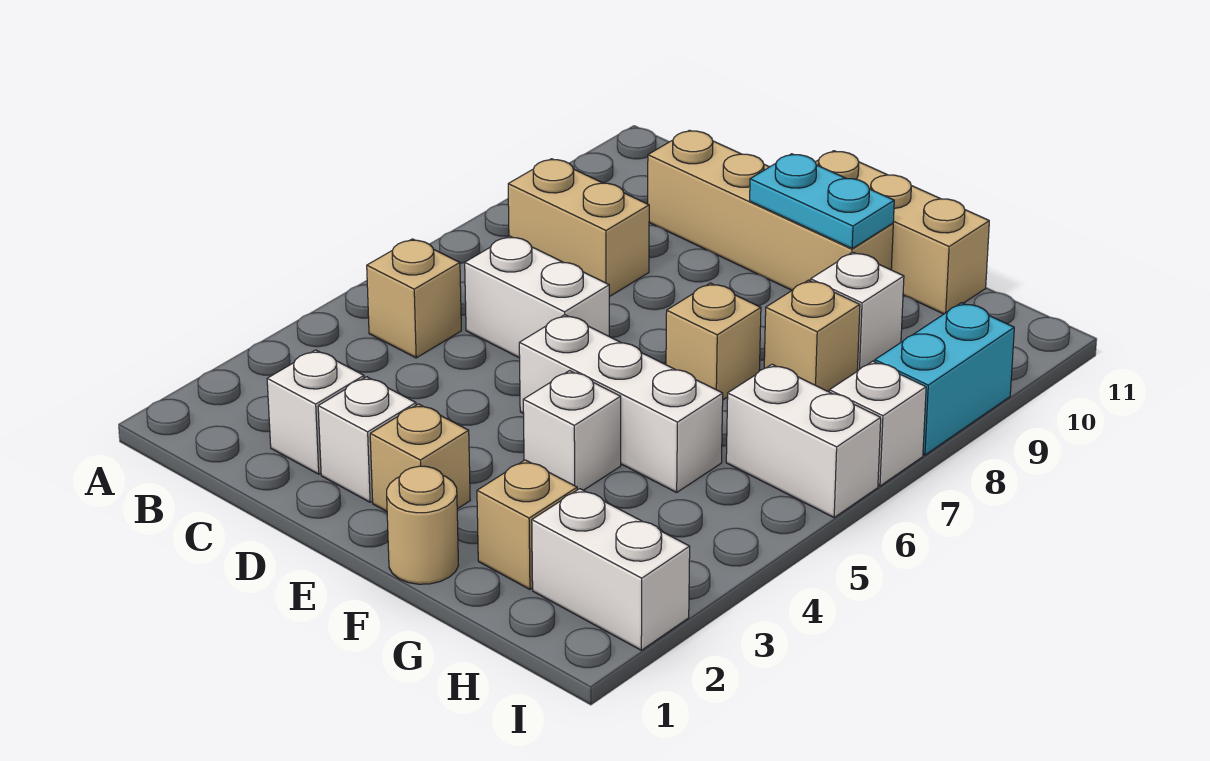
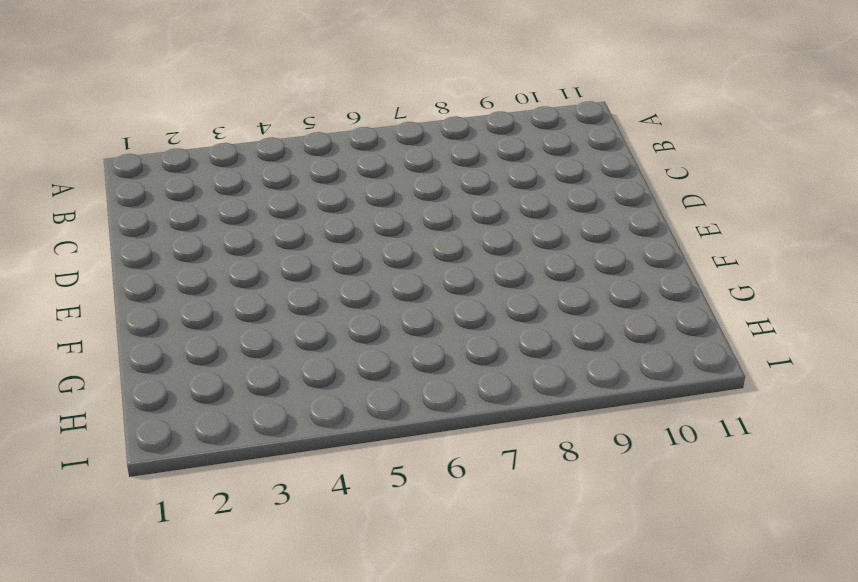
none -> tan 1x1 brick [367,239,461,358]
none -> tan 1x2 brick [508,159,649,297]
none -> white 1x1 brick [267,350,364,474]

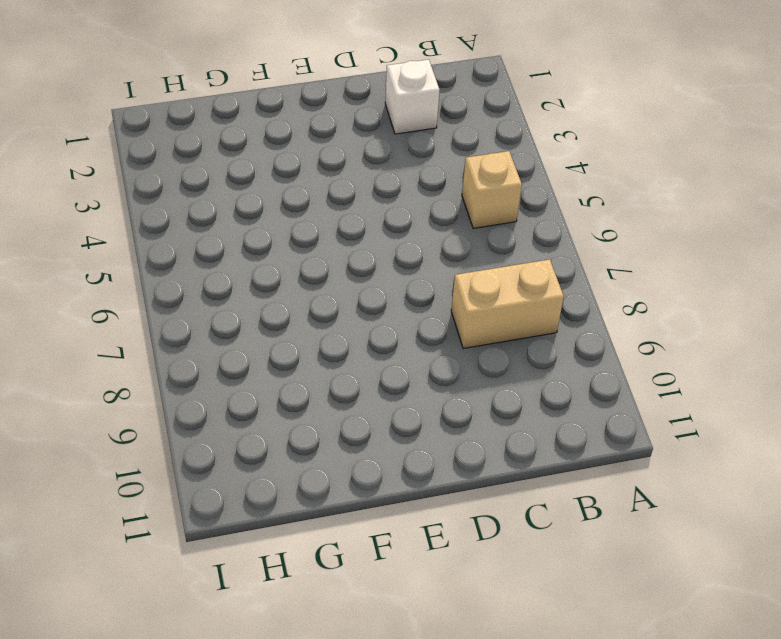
none -> white 1x2 brick [465,236,609,358]
none -> tan 1x4 brick [648,130,893,290]
none -> white 1x1 brick [318,377,416,502]

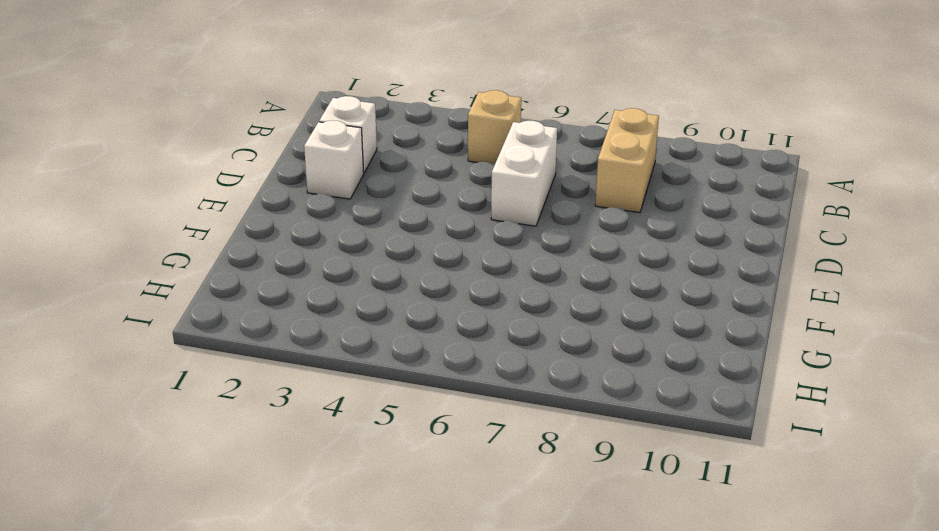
none -> tan 1x4 brick [648,130,893,290]
none -> tan 1x1 brick [370,404,470,511]
none -> white 1x3 brick [519,315,723,492]

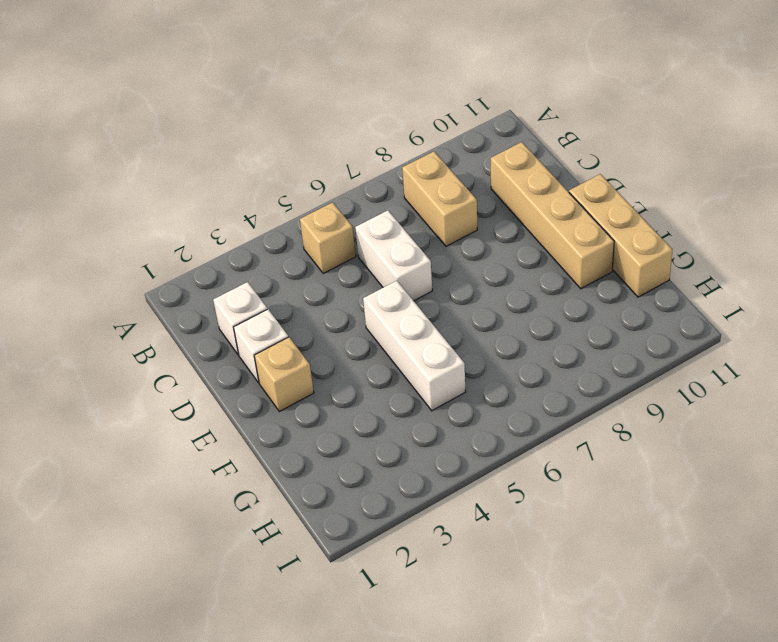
none -> tan 1x1 round brick [387,466,458,584]
none -> white 1x1 brick [523,371,621,490]
none -> tan 1x1 brick [666,283,761,400]

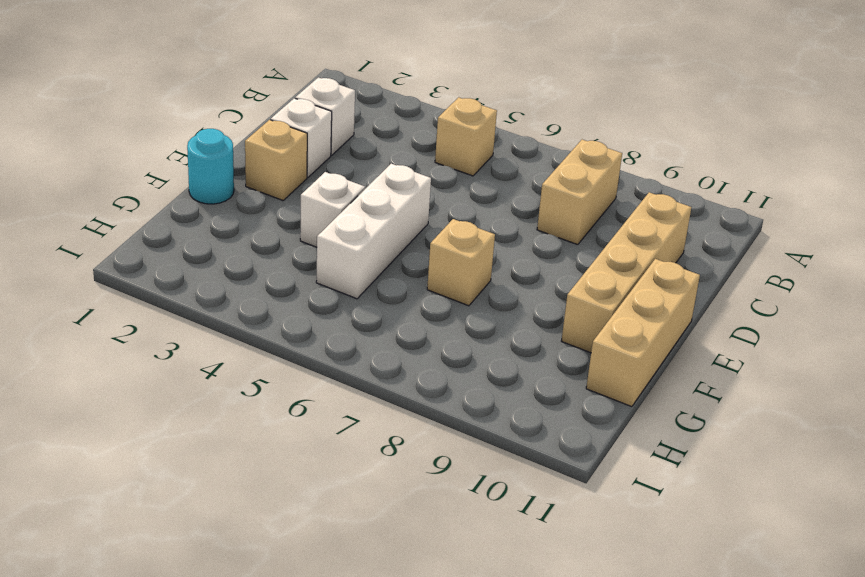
cyan 1x1 round brick [187,129,234,204] -> tan 1x1 round brick [387,466,458,584]
none -> white 1x2 brick [465,236,609,358]
none -> tan 1x1 brick [477,460,577,589]
none -> tan 1x1 brick [764,280,860,392]

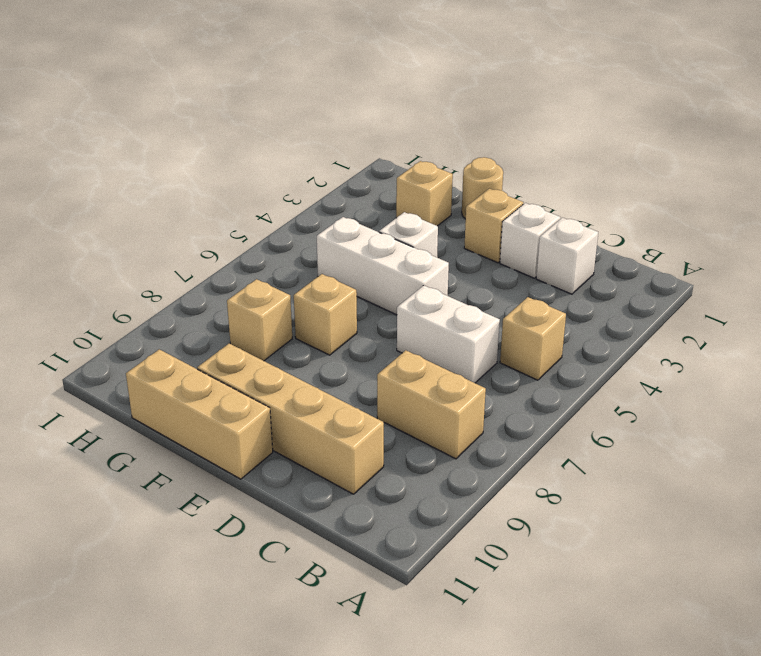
none -> white 1x1 brick [811,252,904,371]
none -> white 1x2 brick [532,489,690,650]
none -> white 1x2 brick [726,364,881,517]

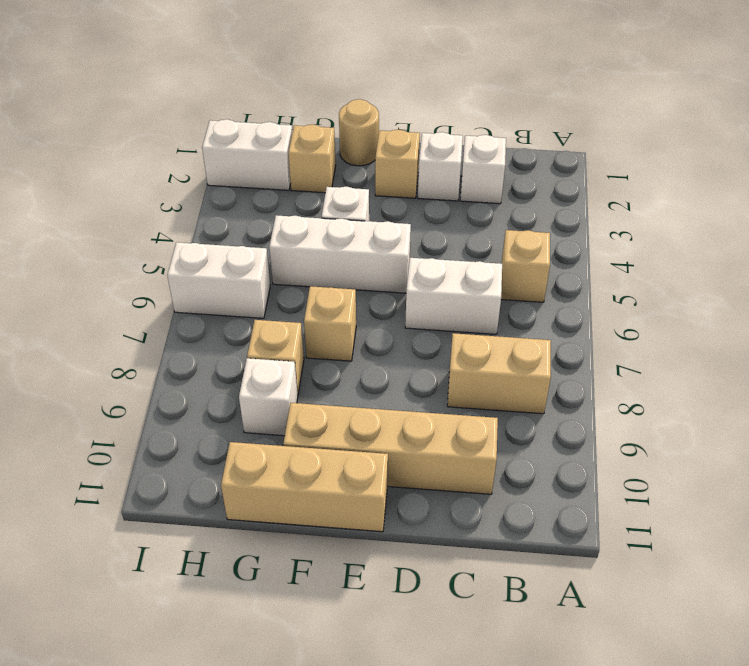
none -> white 1x1 brick [829,361,926,486]
none -> cyan 1x2 brick [875,303,1014,455]
none -> cyan 1x2 plate [750,154,894,249]

